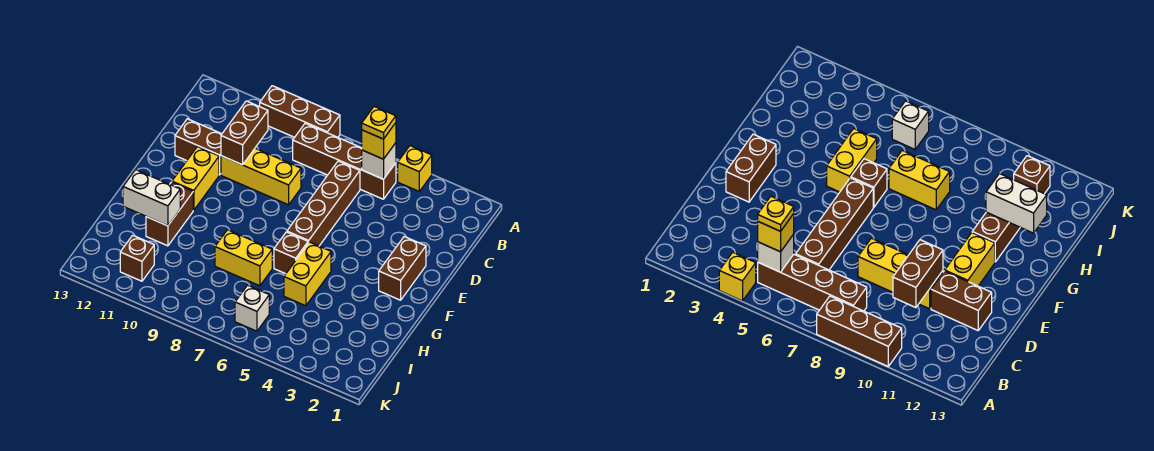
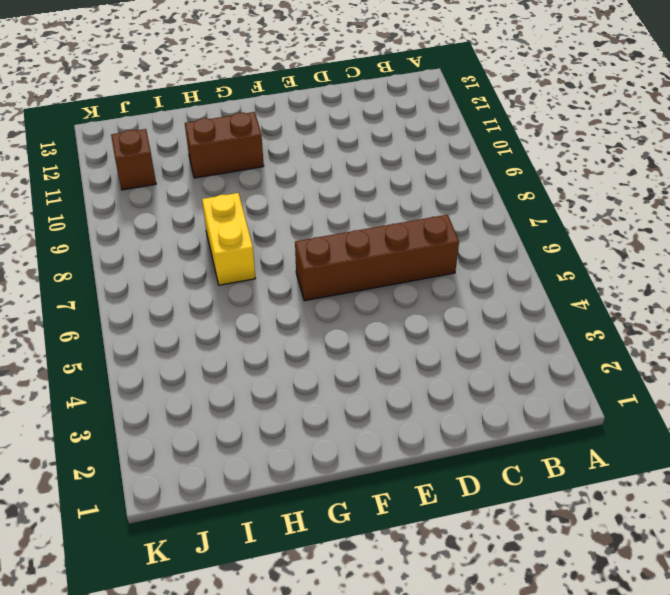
none -> yellow 1x1 brick [398,146,432,191]
none -> brown 1x3 brick [260,86,340,137]
none -> brown 1x4 brick [293,123,396,199]

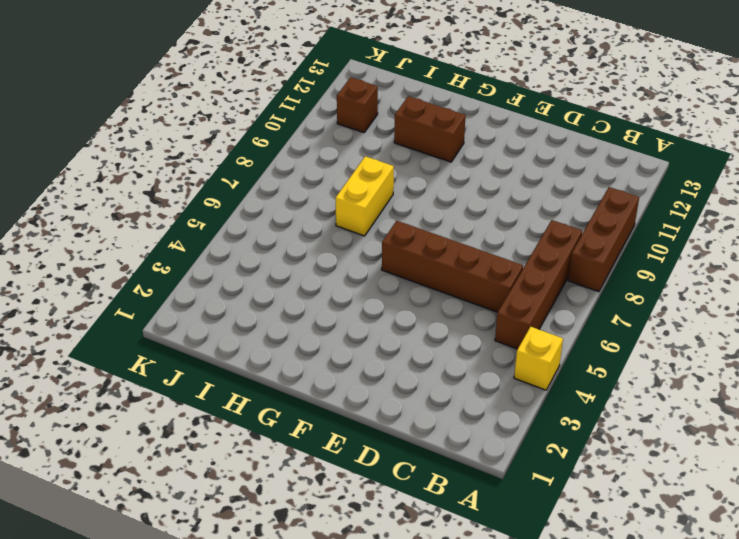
none -> yellow 1x3 brick [221,148,301,205]
none -> brown 1x2 brick [175,119,222,175]
none -> brown 1x2 brick [379,237,426,300]

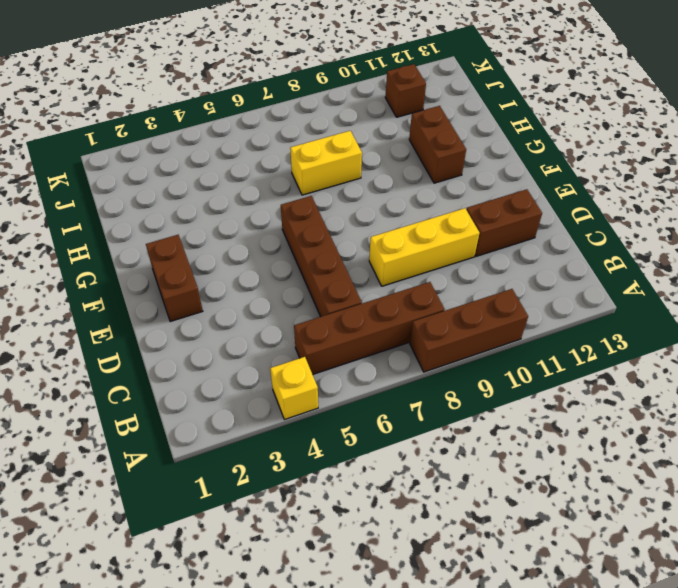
none -> yellow 1x2 brick [172,147,219,210]
none -> yellow 1x2 brick [284,242,331,306]
none -> brown 1x1 brick [274,232,308,274]

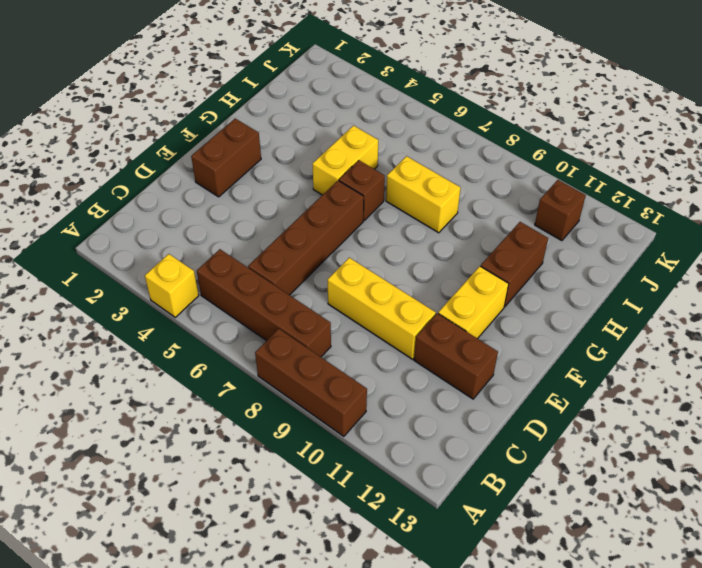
none -> white 1x1 brick [235,285,269,331]
none -> white 1x1 brick [362,143,396,179]
none -> brown 1x2 brick [221,101,268,165]

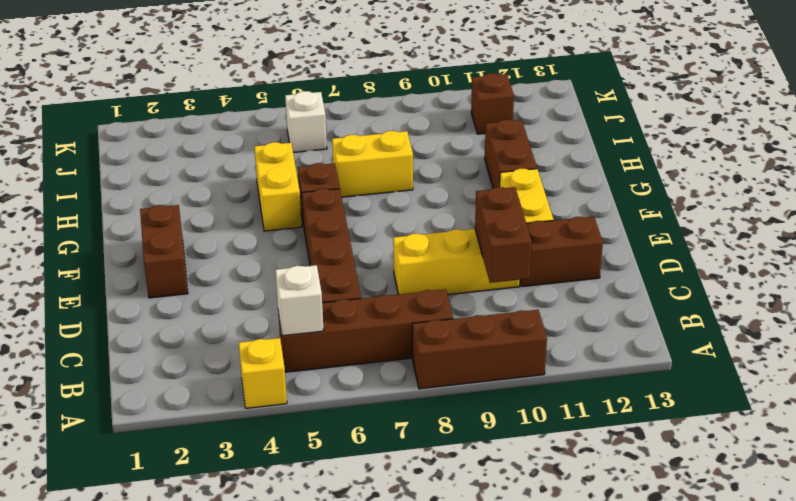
none -> white 1x2 brick [123,170,180,226]
none -> yellow 1x1 brick [362,123,396,159]
none -> yellow 1x1 plate [362,106,396,139]

